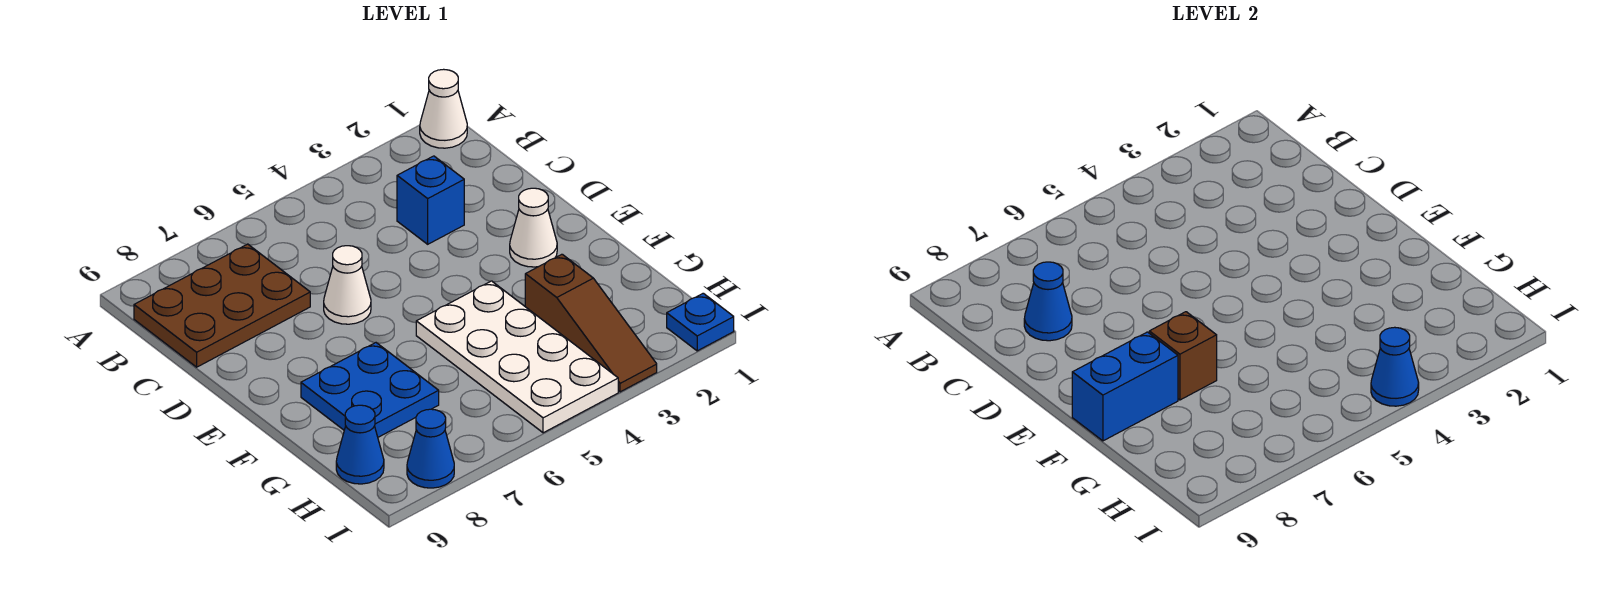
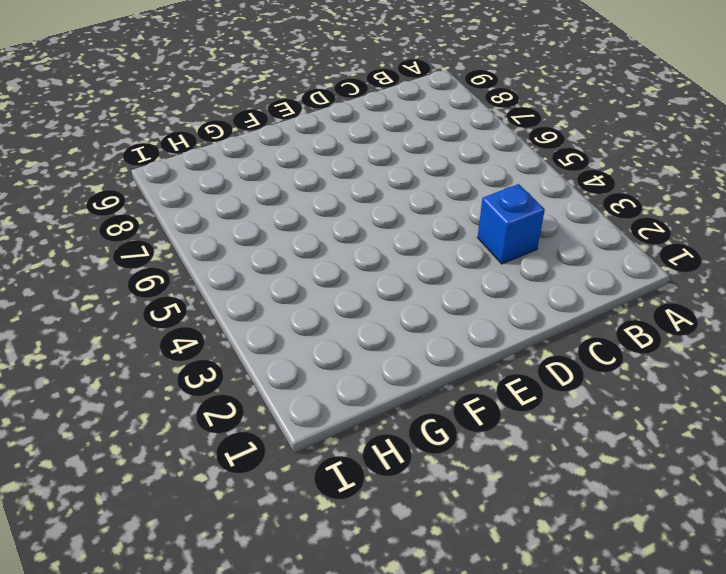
none -> white 1x1 cone [420,69,467,148]
none -> brown 2x3 plate [134,244,310,367]
none -> white 1x1 cone [324,246,371,324]

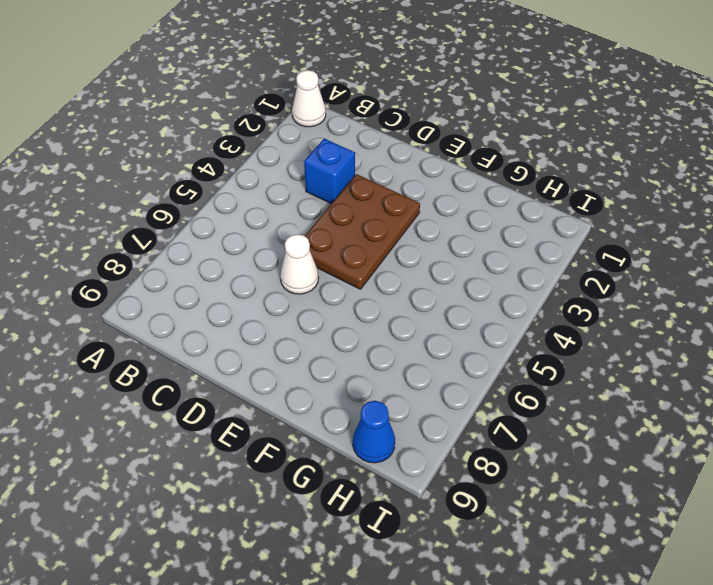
brown 2x3 plate [305,174,420,289] -> brown 2x3 plate moved to [134,244,310,367]
none -> white 1x1 cone [510,188,557,267]
none -> white 2x4 plate [416,281,618,433]
none -> blue 2x2 plate [301,343,439,437]

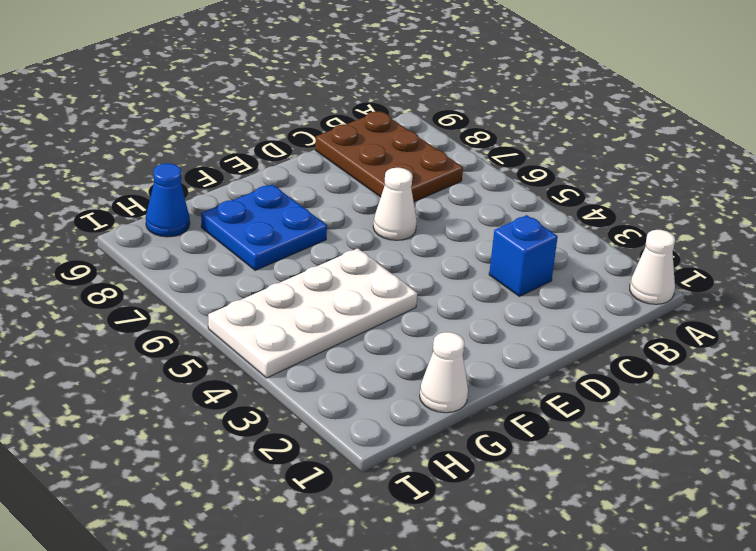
white 1x1 cone [420,332,468,413] -> white 1x1 cone moved to [510,188,557,267]
none -> brown 1x3 slope [525,254,657,392]
none -> blue 1x1 plate [667,293,734,351]
none -> blue 1x1 cone [407,409,454,488]

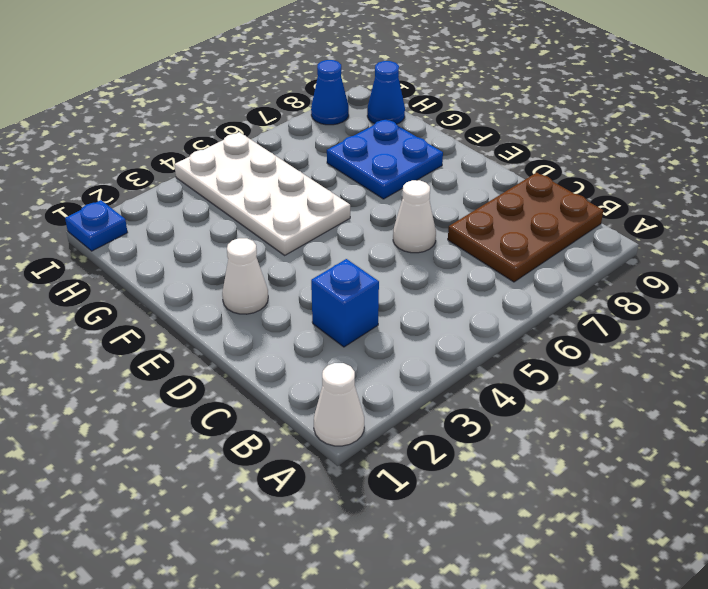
none -> brown 1x3 slope [525,254,657,392]
none -> blue 1x1 cone [1024,262,1072,341]
none -> brown 1x1 brick [1149,312,1217,400]

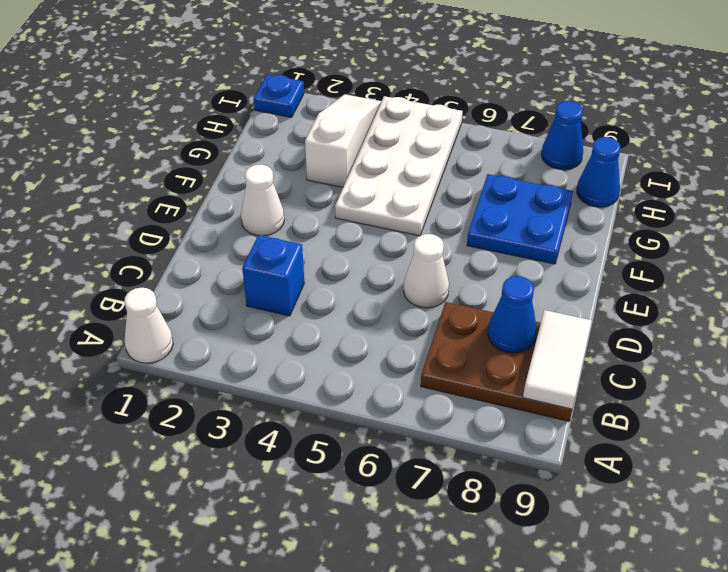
white 1x2 tile [523,310,592,409] -> none
white 1x3 slope [305,94,382,187] -> brown 1x3 slope [525,254,657,392]
none -> brown 1x1 brick [1149,312,1217,400]
none -> blue 1x2 brick [1072,332,1178,441]
none -> blue 1x1 cone [1371,327,1419,406]

